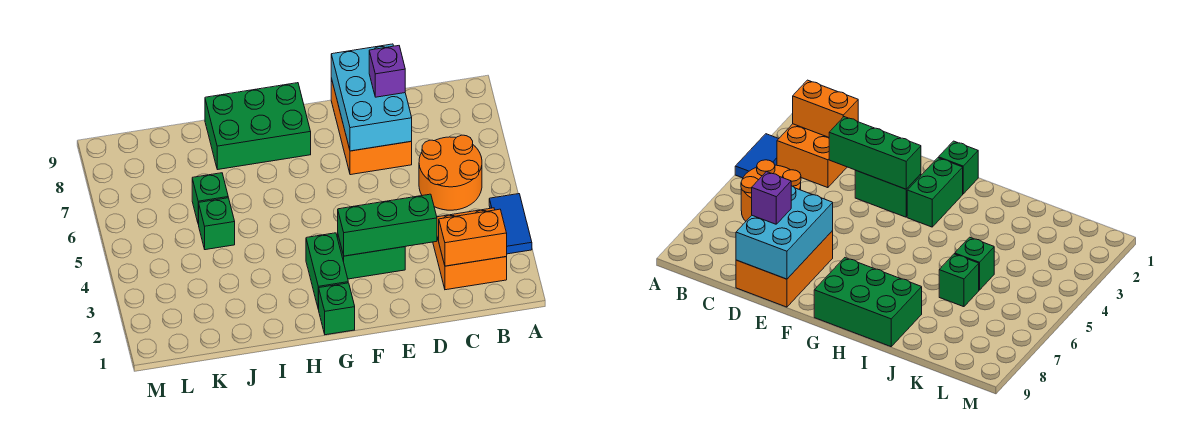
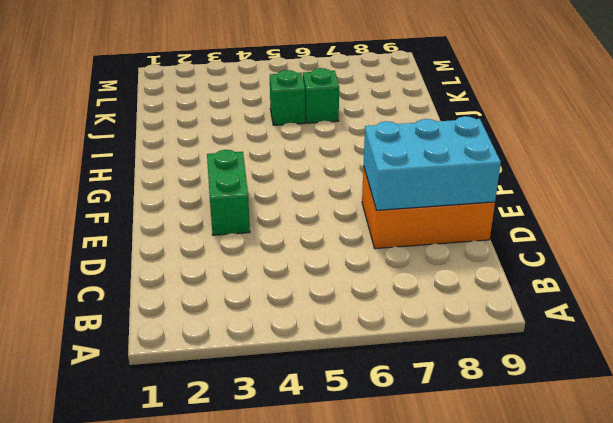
none -> blue 1x2 tile [489,194,532,254]
none -> orange 2x2 brick [433,208,507,290]
none -> orange 2x2 round brick [419,135,482,210]

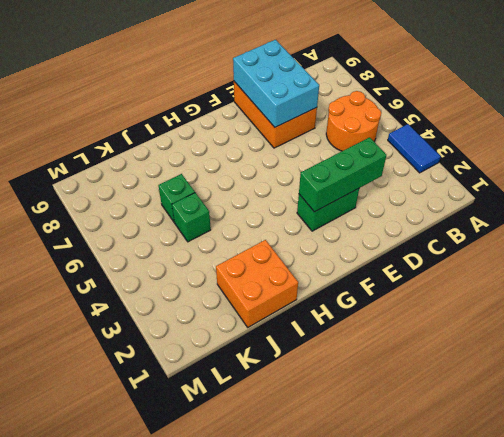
orange 2x2 brick [216,240,298,327] -> orange 2x2 brick moved to [433,208,507,290]
none -> green 1x1 brick [319,283,355,335]
none -> green 1x2 brick [306,233,348,310]
none -> green 2x3 brick [205,83,311,170]

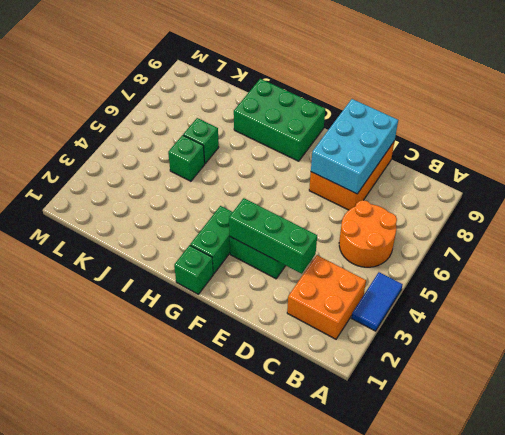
none -> orange 1x2 brick [439,209,507,266]
none -> purple 1x1 brick [369,46,405,97]

